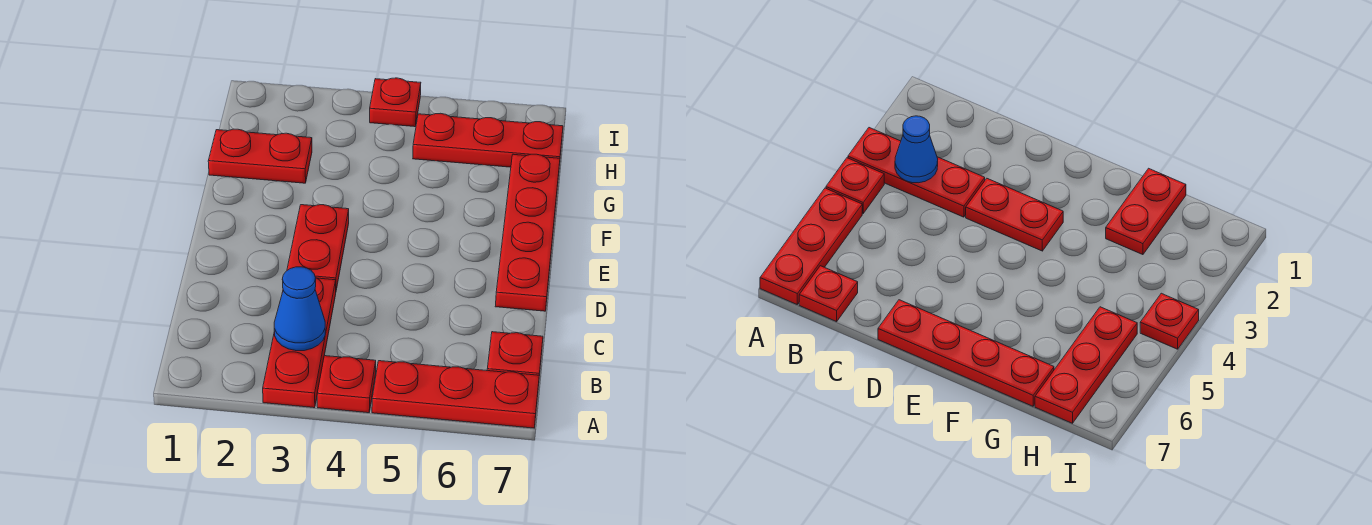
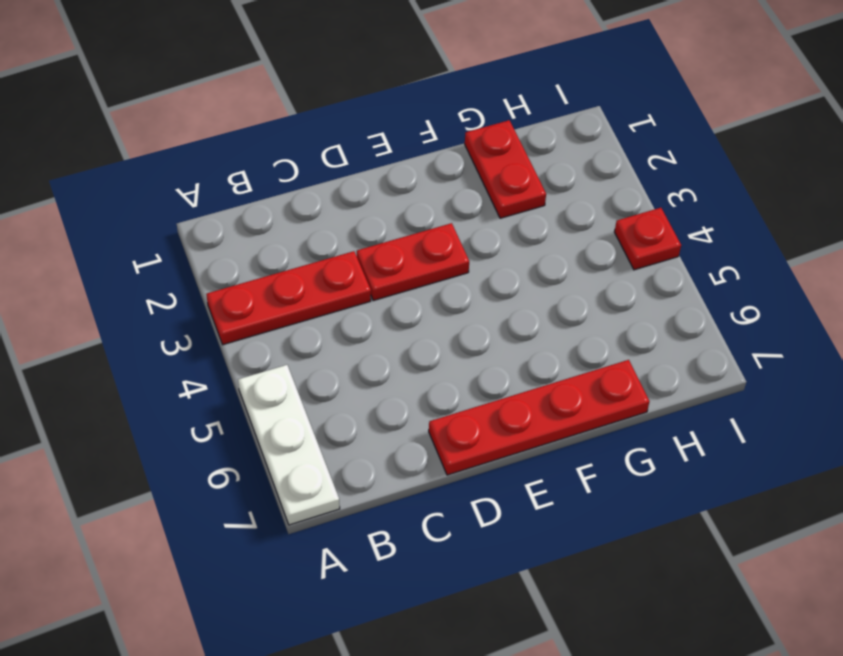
white 1x3 plate [238,365,340,525] -> red 1x3 plate [372,361,539,428]
none -> red 1x1 plate [317,356,376,413]
none -> red 1x1 plate [487,332,543,376]

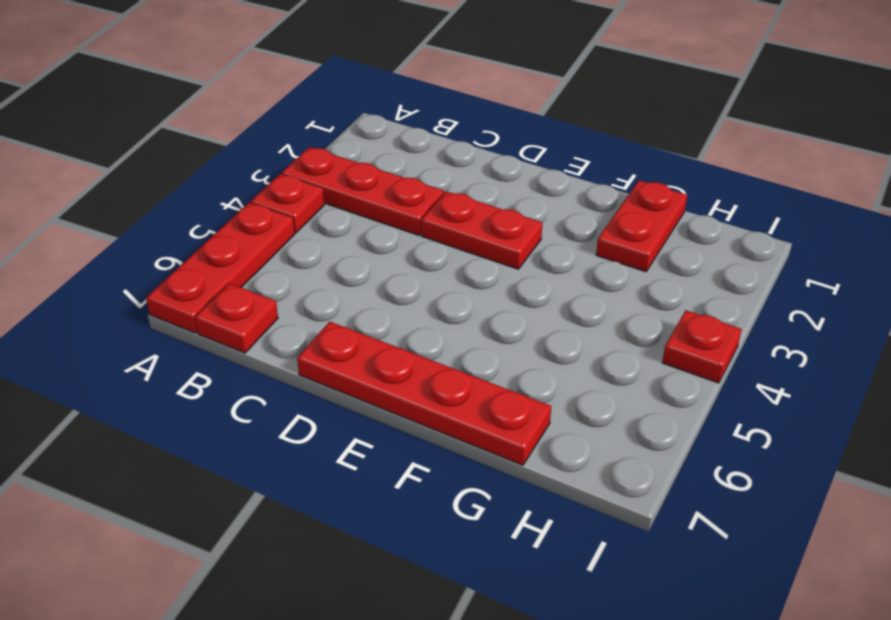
none -> red 1x3 plate [413,113,563,167]
none -> blue 1x1 cone [274,267,325,351]

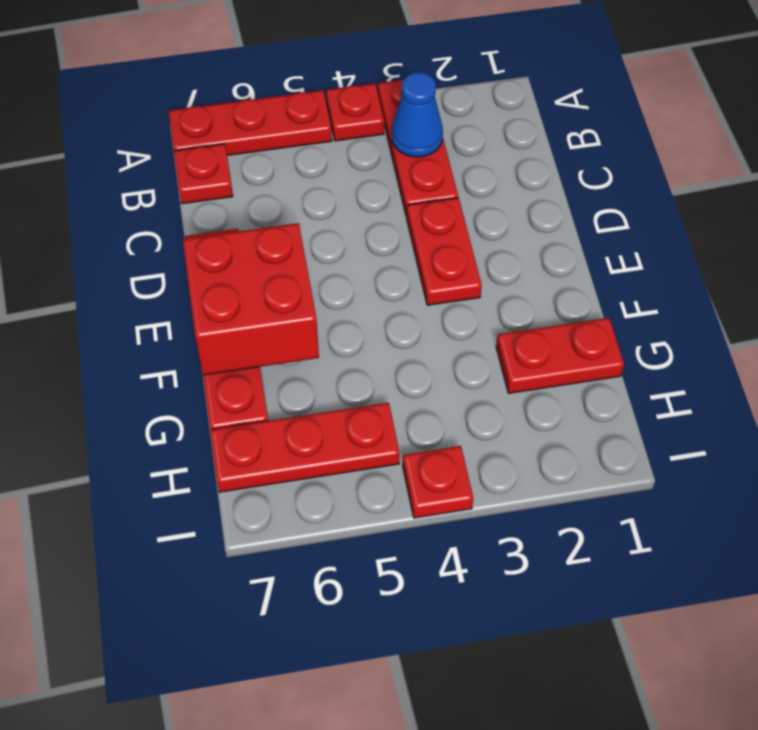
red 2x2 brick [183,223,319,375] -> none

